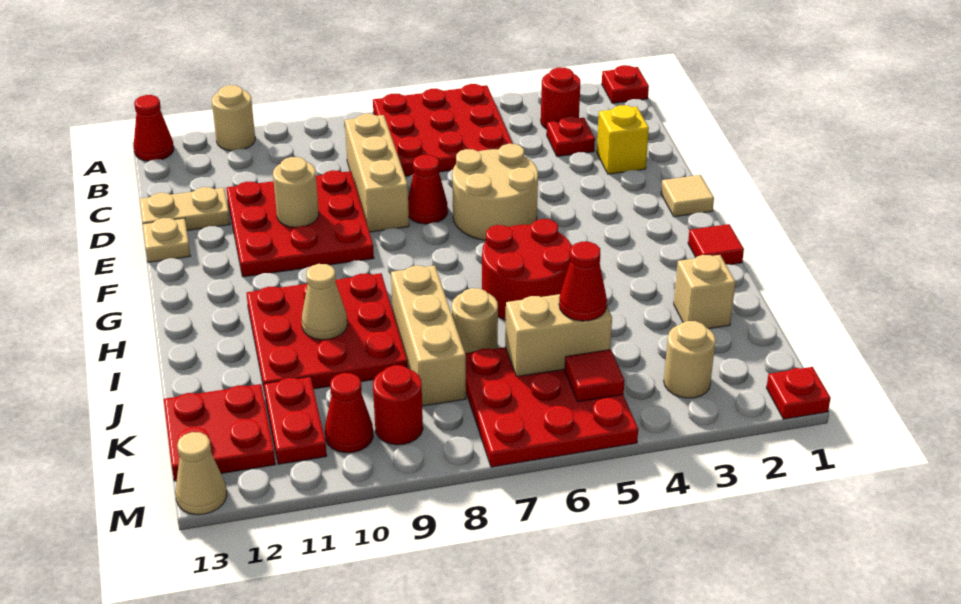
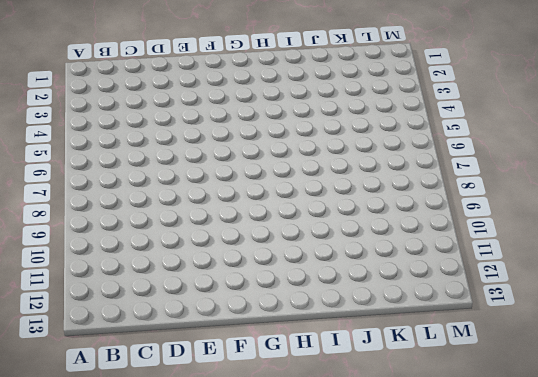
none -> red 1x1 plate [602,65,649,103]
none -> red 3x3 plate [373,84,513,176]
none -> tan 1x1 round brick [212,85,255,151]
none -> red 1x1 cone [134,95,174,161]

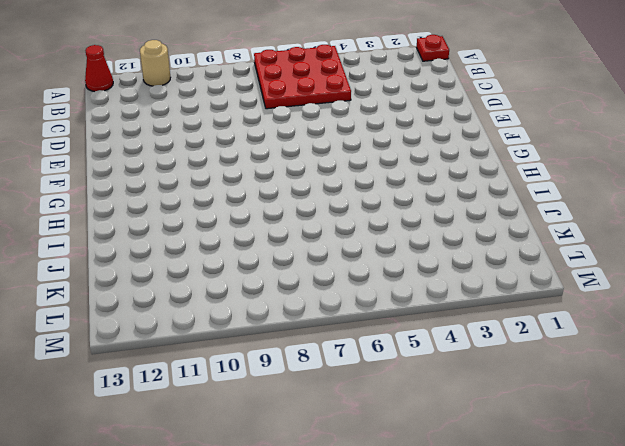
none -> red 1x1 round brick [541,67,580,129]
none -> red 1x1 plate [547,116,595,156]
none -> tan 1x3 brick [345,114,409,232]
none -> yellow 1x1 brick [597,105,649,174]

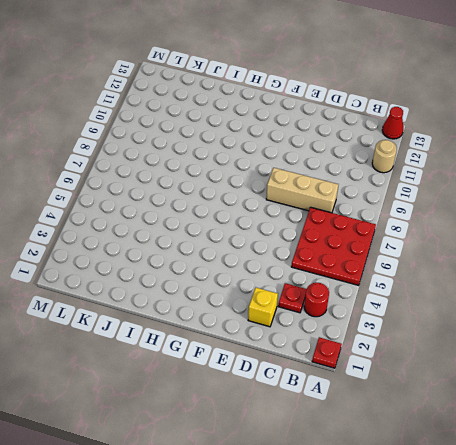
none -> red 3x3 plate [226,170,374,277]
none -> tan 1x2 plate [140,187,230,230]
none -> tan 2x2 round brick [452,144,538,240]
none -> red 1x1 cone [408,155,448,224]

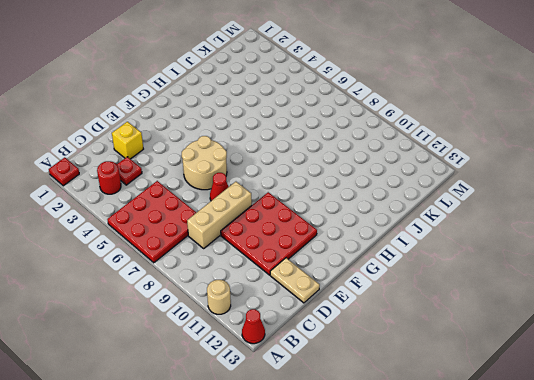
none -> tan 1x1 plate [143,218,190,262]
none -> tan 1x1 tile [661,175,714,217]
none -> red 1x1 tile [688,224,744,265]
none -> red 2x2 round brick [482,219,572,320]

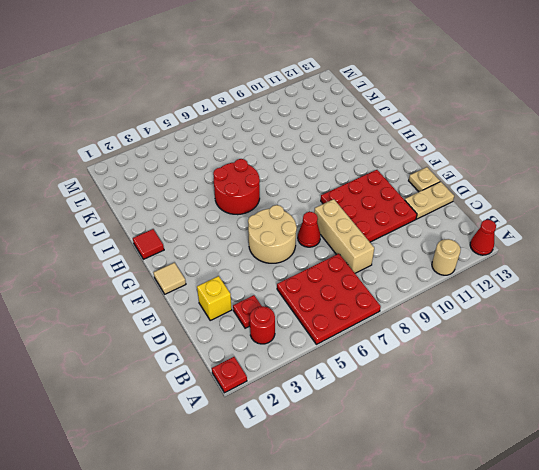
none -> red 3x3 plate [246,273,408,393]
none -> tan 1x3 brick [391,266,466,406]
none -> tan 1x1 brick [674,255,736,329]
none -> tan 1x1 round brick [452,288,498,353]

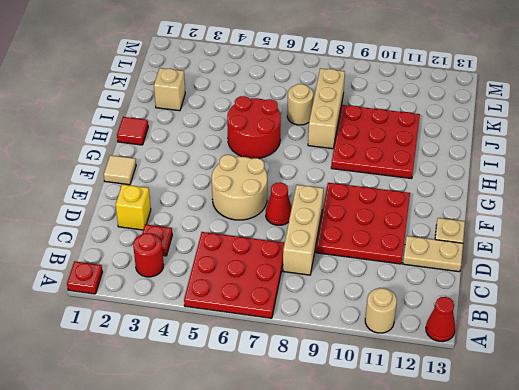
none -> red 3x3 plate [465,347,638,467]
none -> red 1x2 plate [264,377,327,464]
none -> red 2x2 plate [164,384,276,481]
none -> tan 1x1 round brick [664,321,716,398]

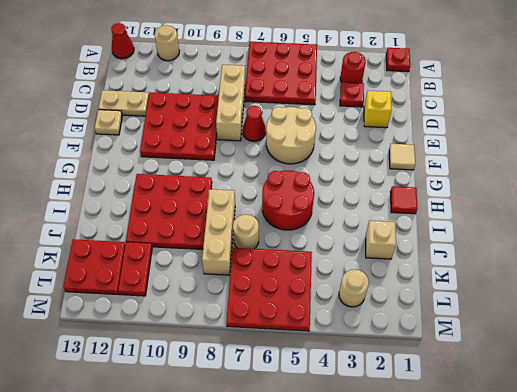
none -> red 1x1 round brick [373,365,423,445]
none -> red 1x1 cone [325,373,373,453]
none -> red 1x1 plate [766,367,831,419]
none -> tan 1x1 cone [175,432,227,515]

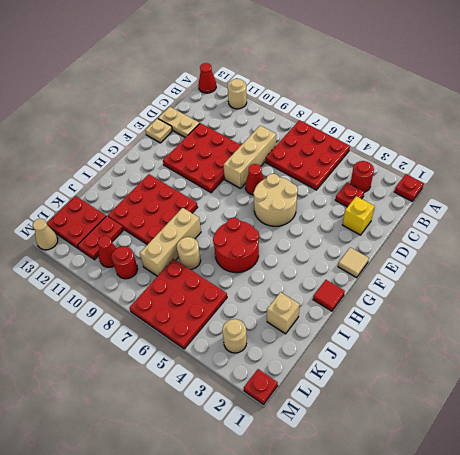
none -> tan 1x1 round brick [273,157,319,227]
none -> tan 1x1 cone [302,264,347,340]
none -> tan 1x2 brick [505,294,612,377]
none -> red 1x1 tile [565,350,625,402]

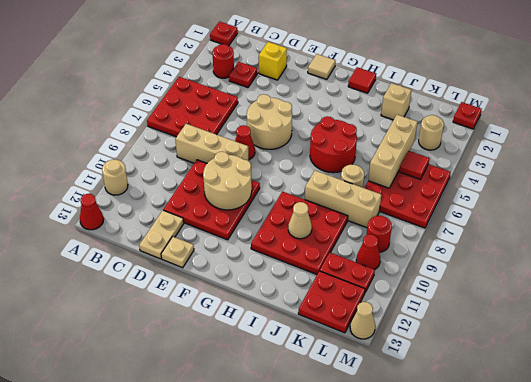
tan 2x2 round brick [203,152,252,210] -> tan 1x1 round brick [273,157,319,227]
tan 1x3 brick [368,115,418,188] -> tan 1x2 brick [505,294,612,377]
none -> red 1x1 cone [559,242,607,321]

